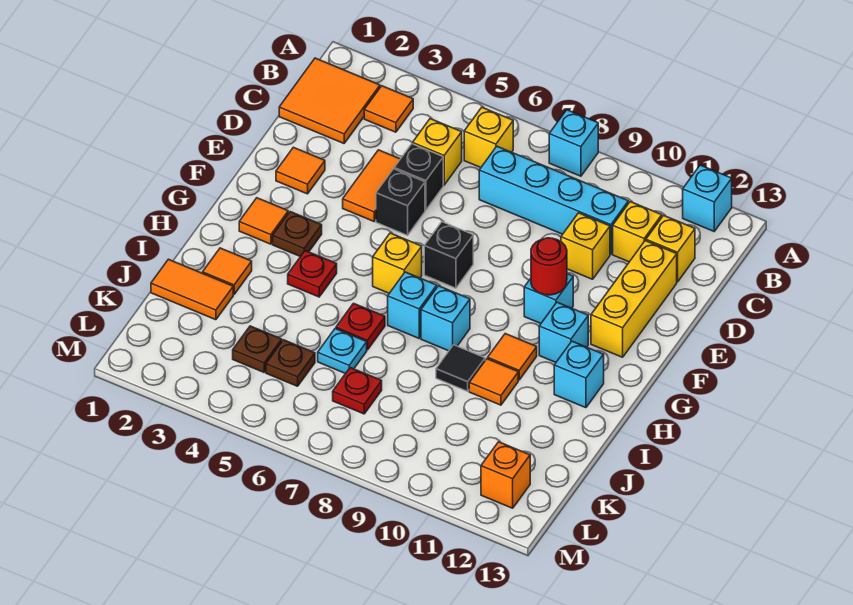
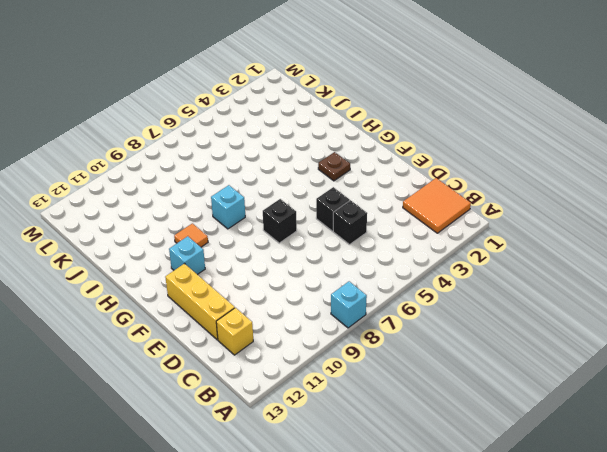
none -> cyan 1x1 brick [683,165,732,231]
none -> orange 1x1 tile [364,86,413,132]
none -> yellow 1x1 brick [464,107,513,168]
none -> yellow 1x1 brick [413,119,462,185]

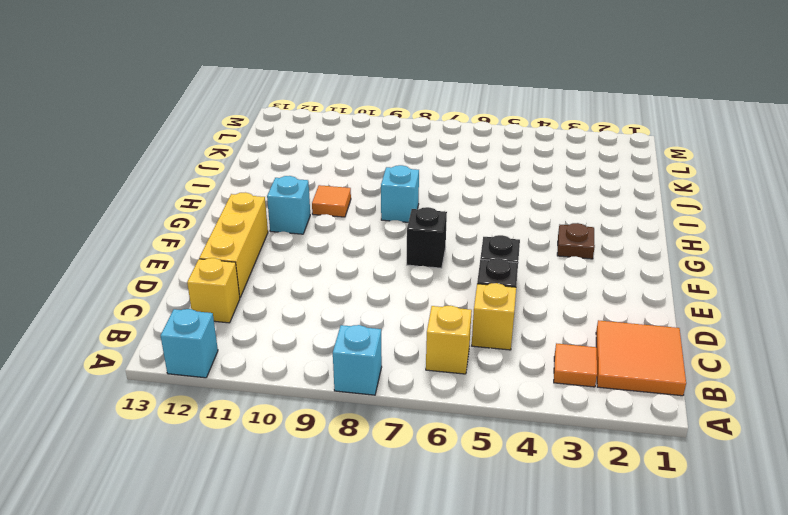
none -> cyan 1x4 brick [479,146,628,254]
none -> yellow 1x1 brick [613,202,662,262]
none -> orange 1x2 tile [343,150,400,221]
none -> yellow 1x1 brick [561,213,610,279]

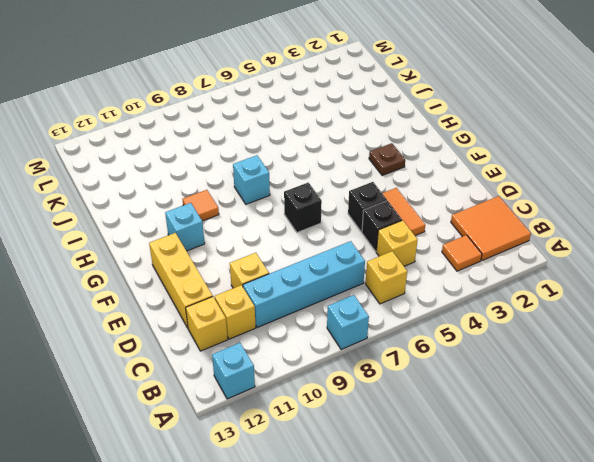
none -> orange 1x1 tile [276,147,325,194]
none -> cyan 1x1 brick [524,274,573,323]
none -> orange 1x1 tile [239,198,288,244]
none -> yellow 1x1 brick [373,233,422,293]

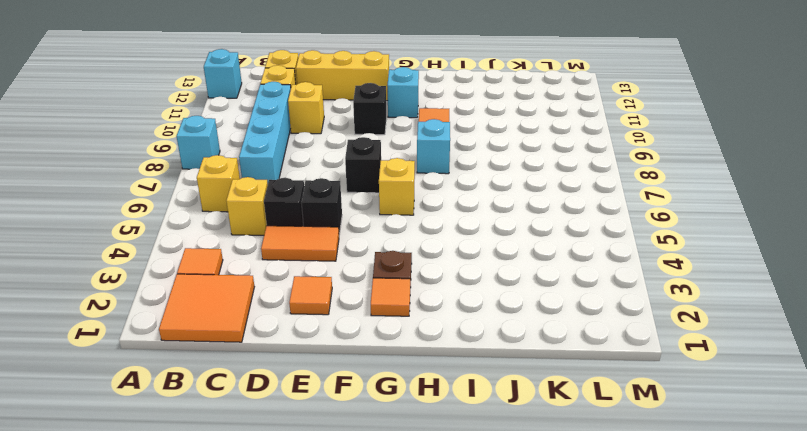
black 1x1 brick [353,83,386,135] -> cyan 1x1 brick [524,274,573,323]
none -> red 1x1 plate [288,251,337,297]
none -> cyan 1x1 brick [388,272,437,338]
none -> cyan 1x1 brick [554,341,604,408]
none -> orange 1x1 tile [203,248,252,294]

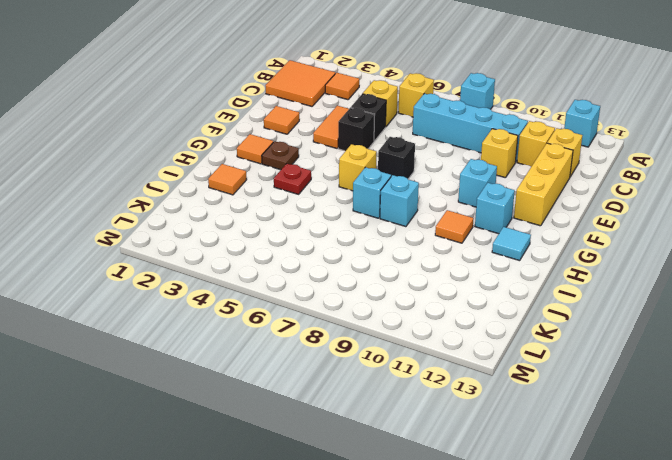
cyan 1x1 tile [492,227,531,261] -> cyan 1x1 brick [554,341,604,408]
none -> red 1x1 plate [336,303,385,350]
none -> black 1x1 tile [436,345,485,391]
none -> orange 1x1 tile [469,359,518,405]
none -> orange 1x2 tile [151,259,233,320]

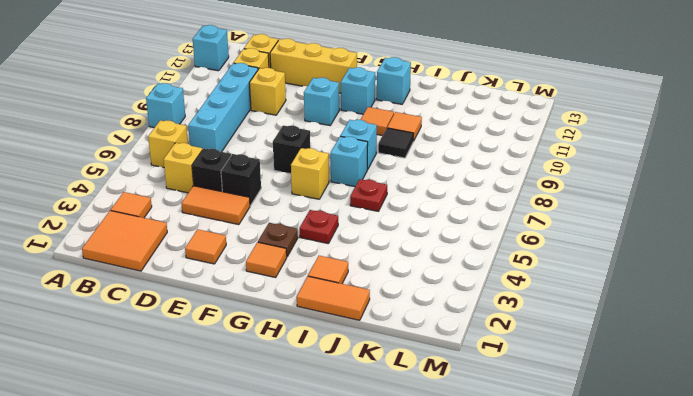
orange 1x2 tile [297,276,370,320] -> orange 1x2 tile turned to [151,259,233,320]
none -> cyan 1x1 plate [318,329,367,374]
none -> brown 1x1 plate [233,326,282,372]
none -> brown 1x1 plate [266,340,315,386]
none -> red 1x1 plate [333,368,382,414]

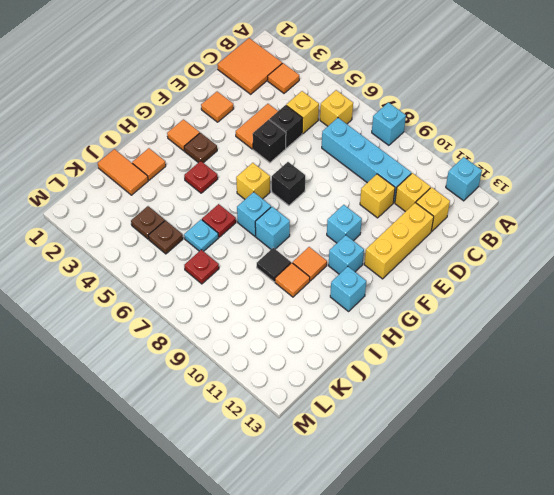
none -> orange 1x1 brick [481,442,530,508]
none -> red 1x1 round brick [531,238,567,295]

